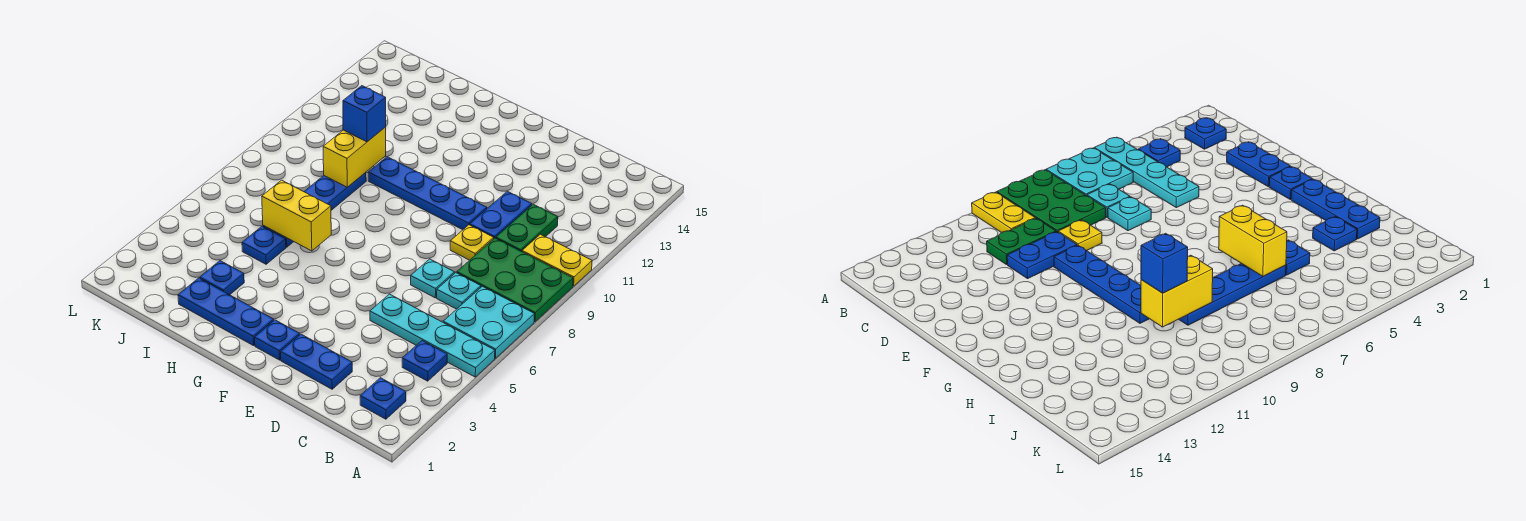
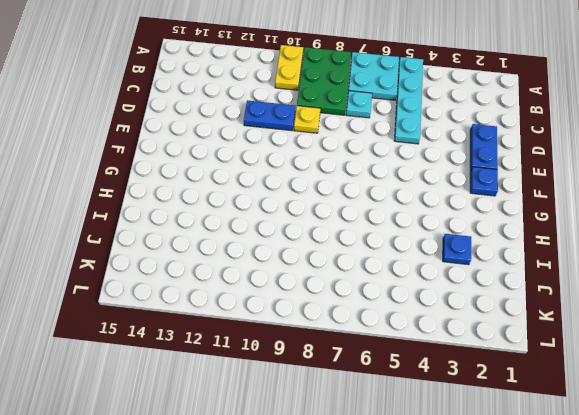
none -> blue 1x1 plate [360,378,406,419]
none -> blue 1x1 plate [402,341,447,381]
none -> green 1x2 plate [496,204,558,252]

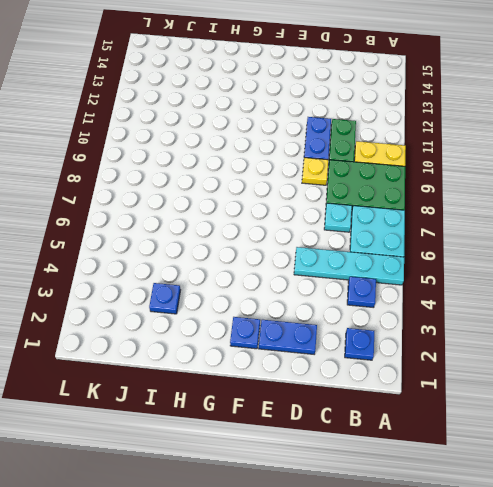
none -> cyan 1x1 plate [411,259,455,298]
none -> blue 1x4 plate [368,157,487,230]
none -> blue 1x3 plate [178,278,274,346]

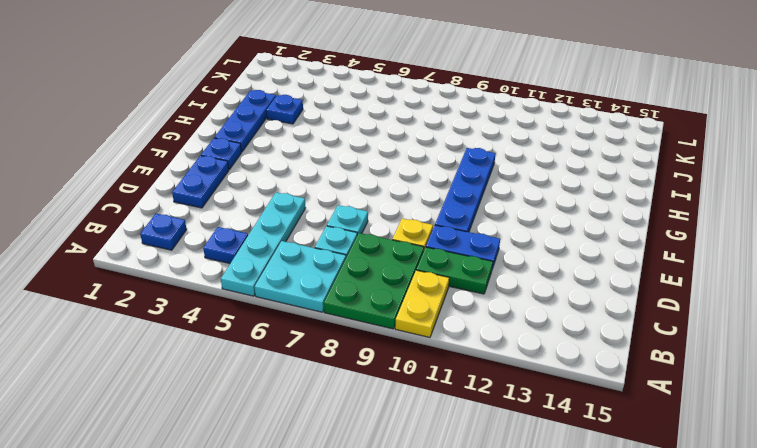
none -> blue 1x1 plate [242,226,286,264]
none -> blue 1x4 plate [263,172,366,247]
none -> yellow 1x2 brick [262,180,331,251]

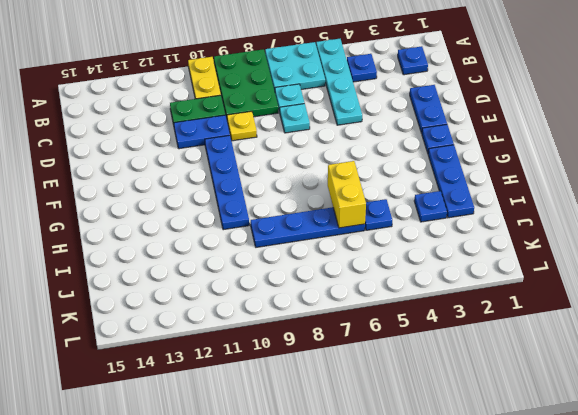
none -> yellow 1x2 brick [323,127,386,187]
none -> blue 1x1 brick [343,86,386,142]

